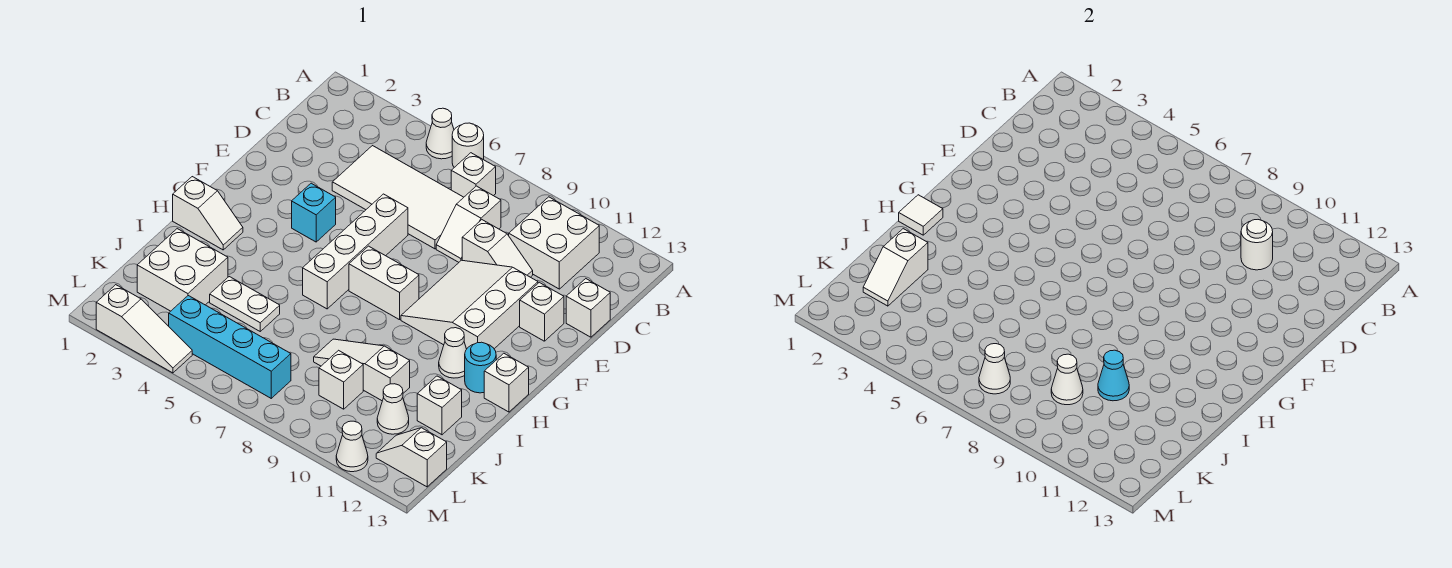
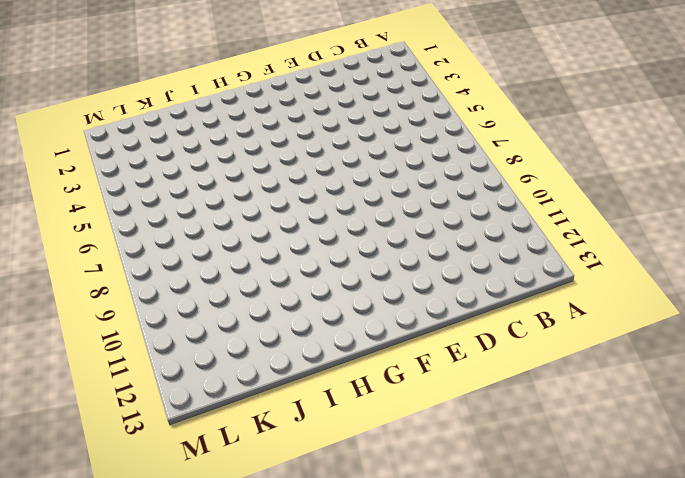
none -> white 1x1 cone [426,108,454,159]
none -> white 1x1 round brick [452,123,484,167]
none -> white 1x1 brick [451,153,496,197]
none -> white 2x2 brick [509,197,599,289]

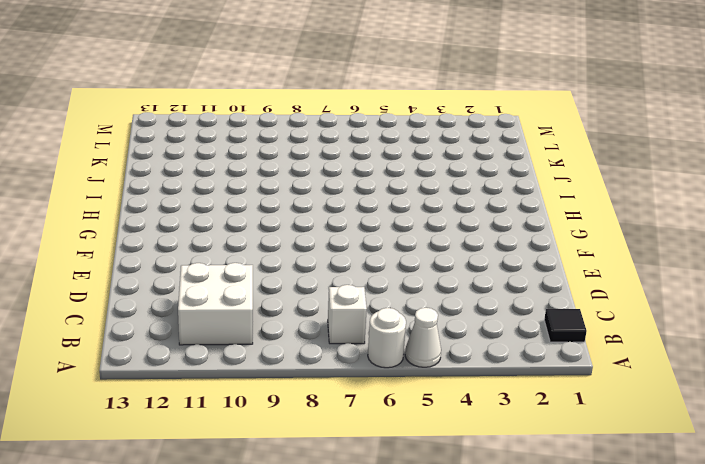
black 1x1 tile [544,309,587,342] -> none
none -> white 2x4 tile [332,146,464,249]
none -> white 1x2 slope [436,186,501,262]
none -> white 1x2 slope [462,220,533,277]
none -> white 1x1 brick [566,279,610,337]

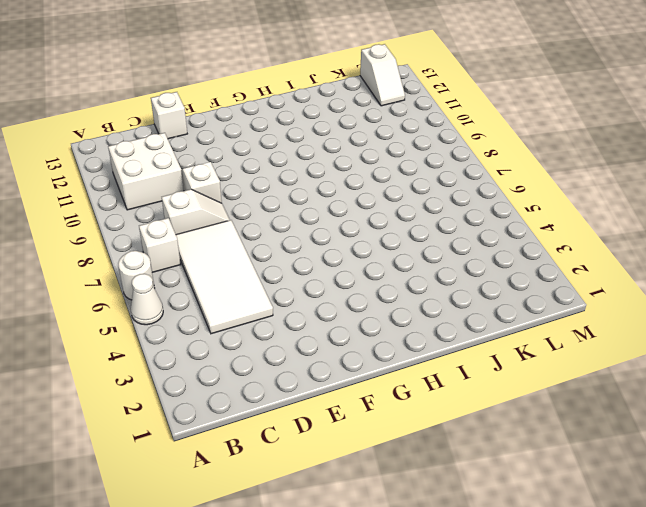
none -> white 1x4 brick [303,194,408,309]
none -> white 3x3 slope [401,260,538,349]
none -> white 1x1 brick [520,282,564,341]
none -> cyan 1x1 brick [292,183,336,242]

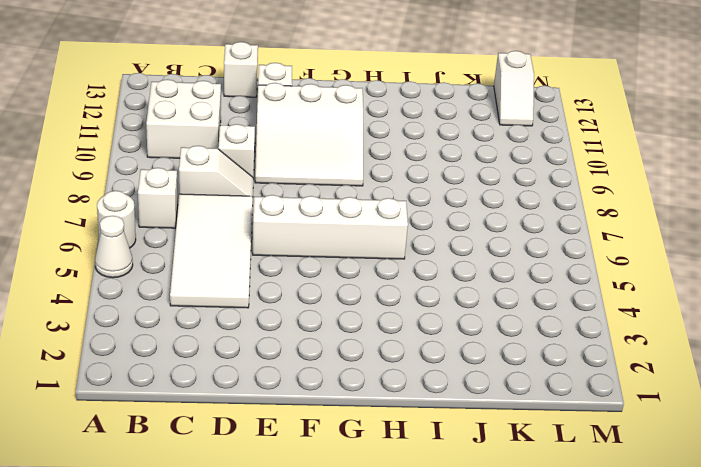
none -> cyan 1x1 brick [292,183,336,242]
none -> white 1x2 brick [349,246,419,320]
none -> white 1x2 slope [173,177,243,250]
none -> white 1x1 cone [439,328,466,378]

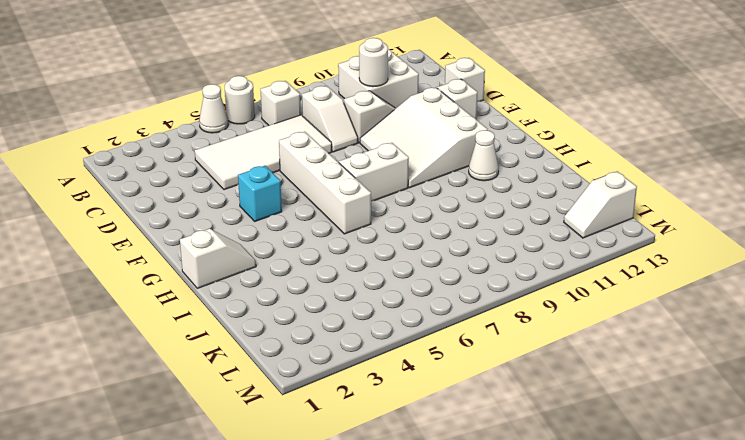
none -> cyan 1x1 round brick [465,342,496,393]
none -> white 1x1 brick [484,353,529,412]
none -> white 2x2 brick [137,229,228,311]
none -> white 1x2 plate [210,277,280,331]

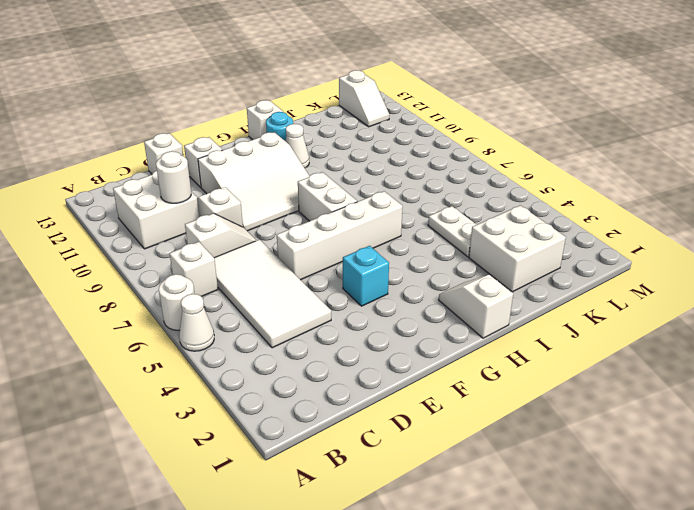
none -> white 1x3 slope [314,339,410,401]
none -> white 1x1 brick [417,376,462,435]
none -> white 1x1 brick [319,350,363,409]
none -> white 1x1 cone [377,384,409,434]

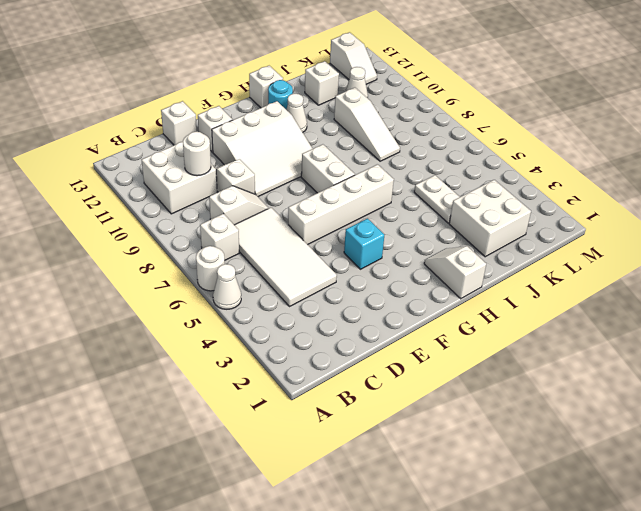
none -> white 1x1 brick [319,350,363,409]
none -> cyan 1x4 brick [169,296,291,398]
none -> white 1x3 slope [96,285,192,373]
none -> white 1x1 cone [336,421,368,472]

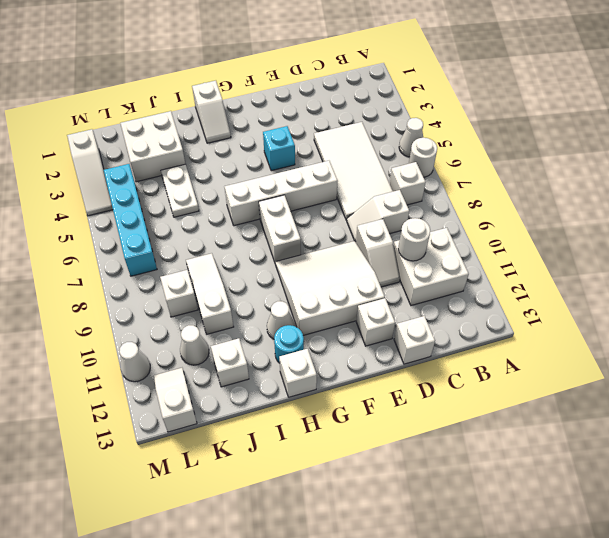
none -> white 1x1 tile [899,195,943,235]
none -> white 1x2 slope [863,229,928,306]
none -> cyan 1x1 cone [1098,350,1129,401]
none -> white 1x1 cone [1051,354,1083,405]

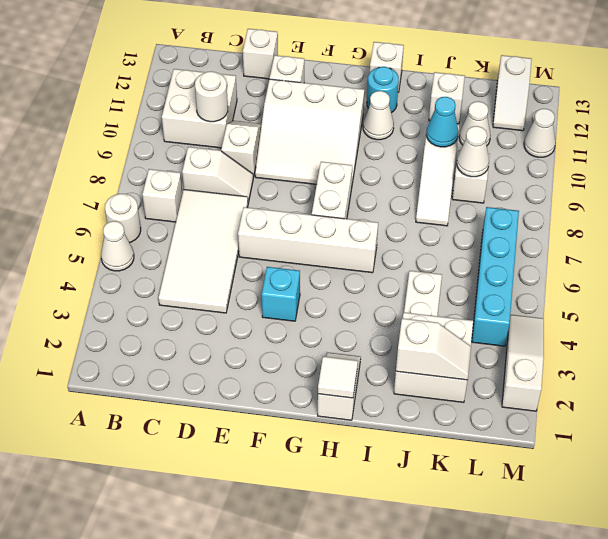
none -> white 1x1 cone [979,344,1010,394]

